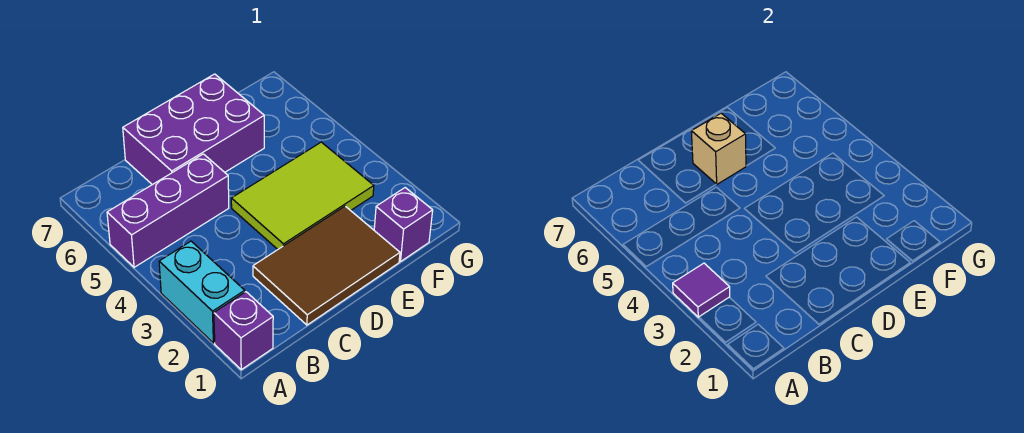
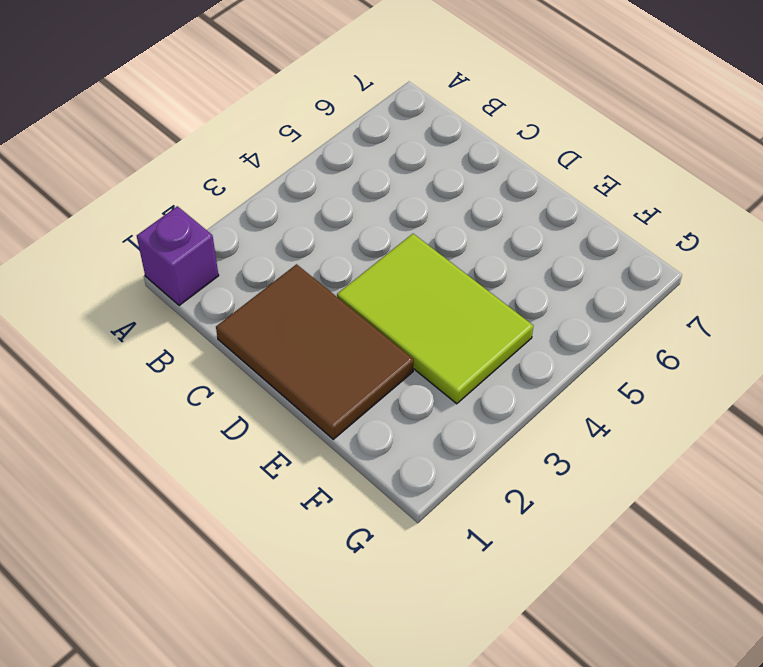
none -> cyan 1x2 brick [159,241,245,343]
none -> purple 1x3 brick [107,154,229,267]

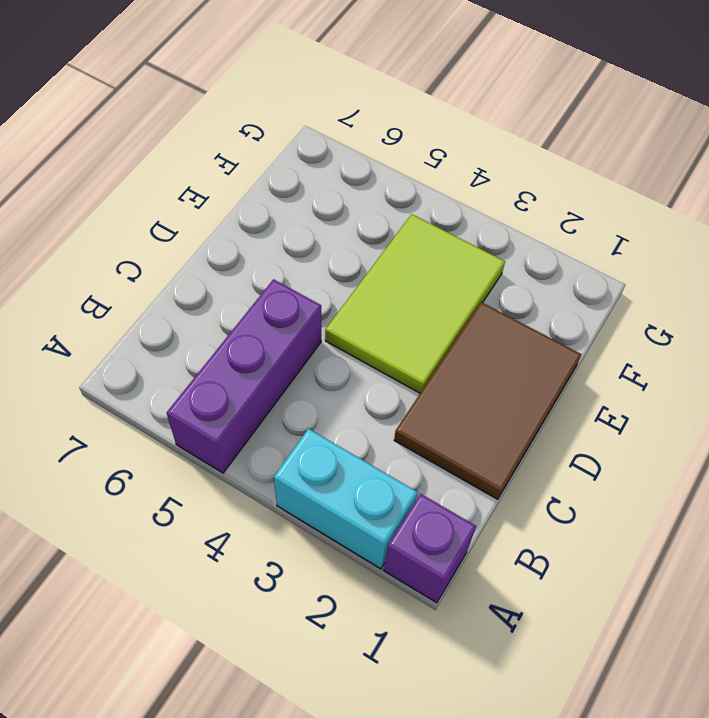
none -> purple 2x3 brick [123,74,264,185]
none -> purple 1x1 brick [374,188,433,262]

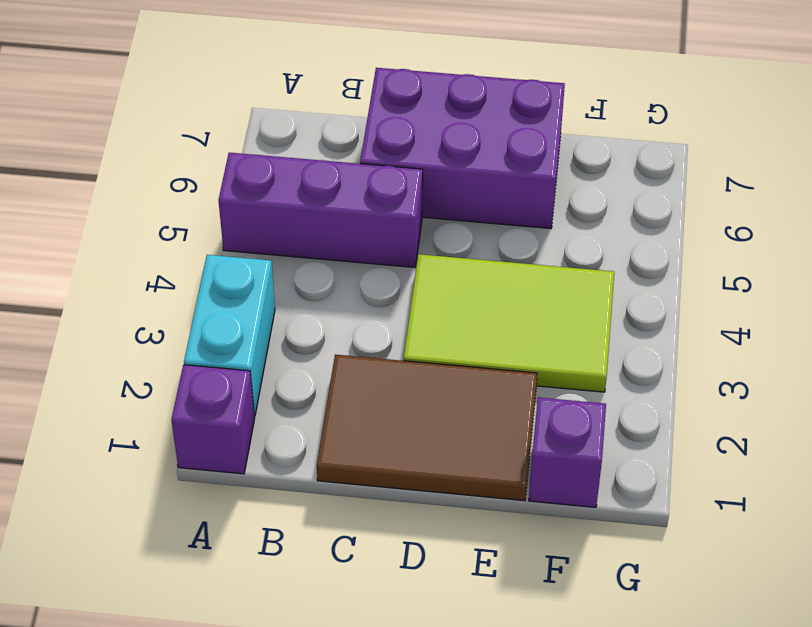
none -> purple 1x1 tile [673,263,730,317]
none -> tan 1x1 brick [691,113,746,184]

